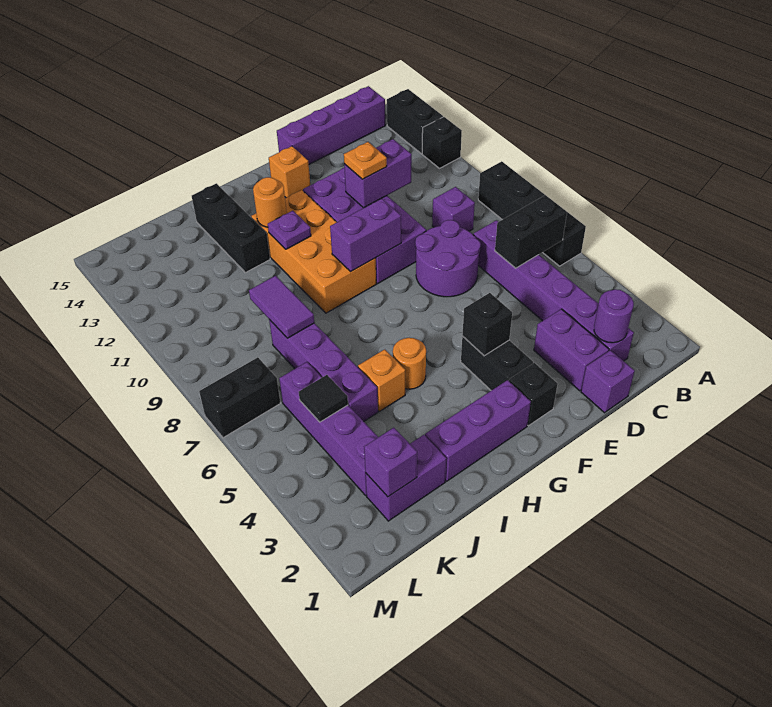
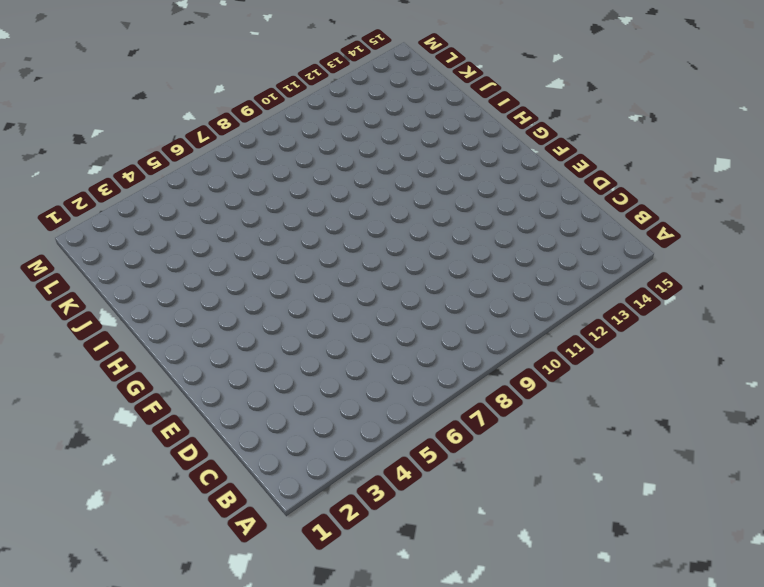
none -> black 1x4 brick [478,161,586,266]
none -> black 1x1 brick [422,117,462,168]
none -> black 1x2 brick [387,89,443,154]
none -> purple 1x4 brick [277,86,385,164]

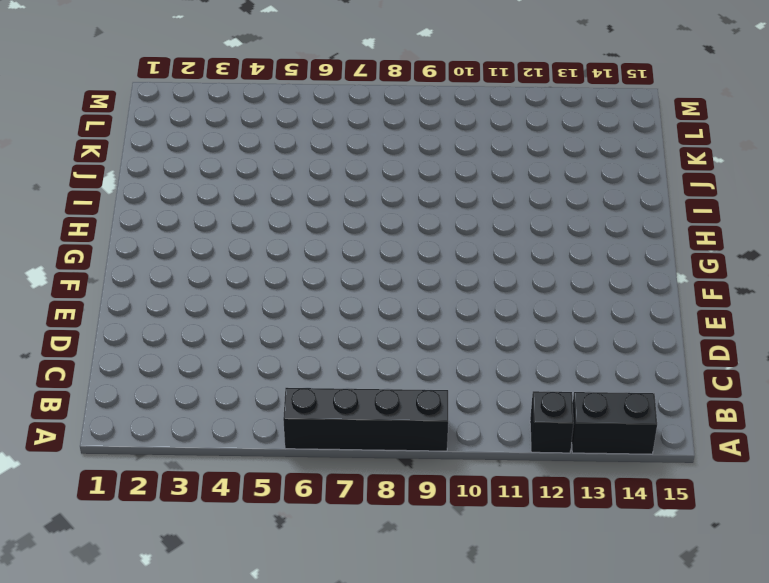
none -> purple 1x4 brick [277,86,385,164]
none -> purple 1x6 brick [473,220,634,361]
none -> purple 1x1 brick [432,187,475,231]
none -> purple 1x1 brick [581,350,635,413]

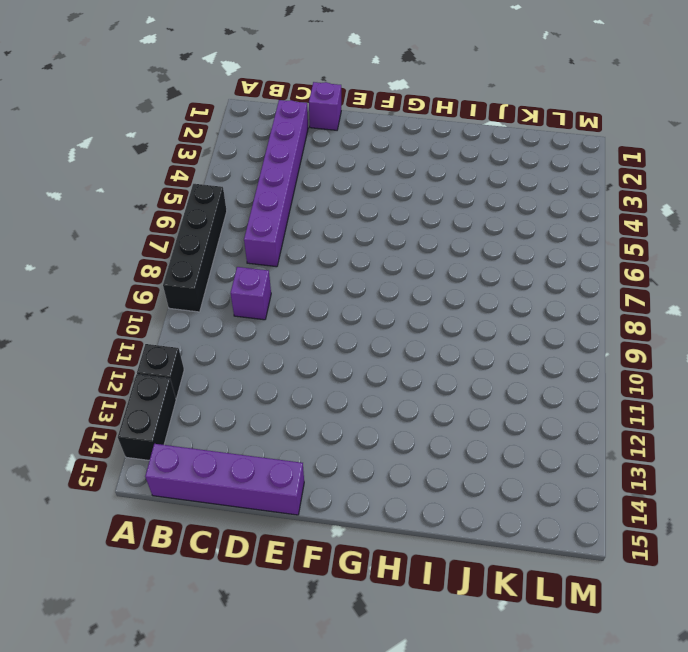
none -> purple 1x2 brick [534,309,609,391]
none -> purple 2x2 round brick [415,220,481,297]
none -> purple 2x4 brick [303,168,426,284]
none -> black 1x1 brick [509,363,558,426]

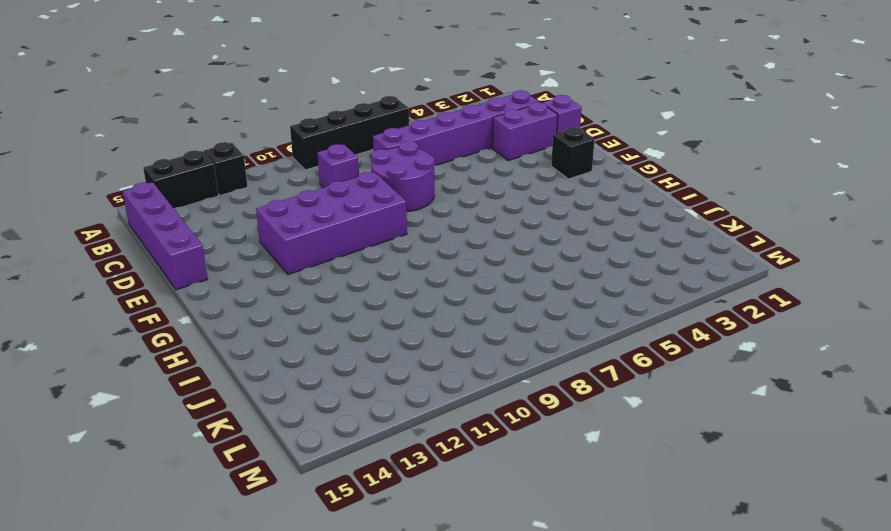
none -> black 1x2 brick [461,336,533,390]
none -> orange 1x1 brick [269,146,310,198]
none -> purple 1x3 brick [425,380,531,481]
none -> orange 2x4 brick [251,190,376,313]

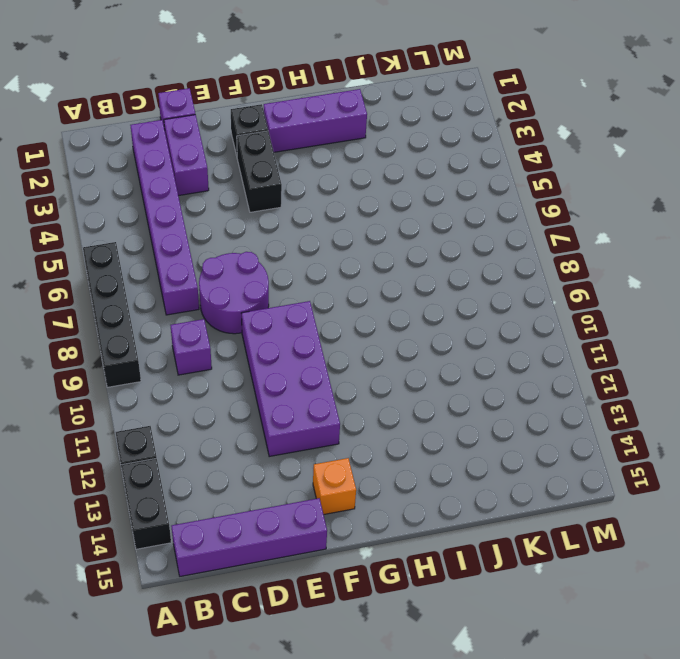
none -> orange 2x4 brick [251,190,376,313]
none -> orange 1x1 round brick [393,338,426,389]
none -> orange 1x1 brick [358,349,405,411]
none -> black 1x3 brick [192,183,270,273]

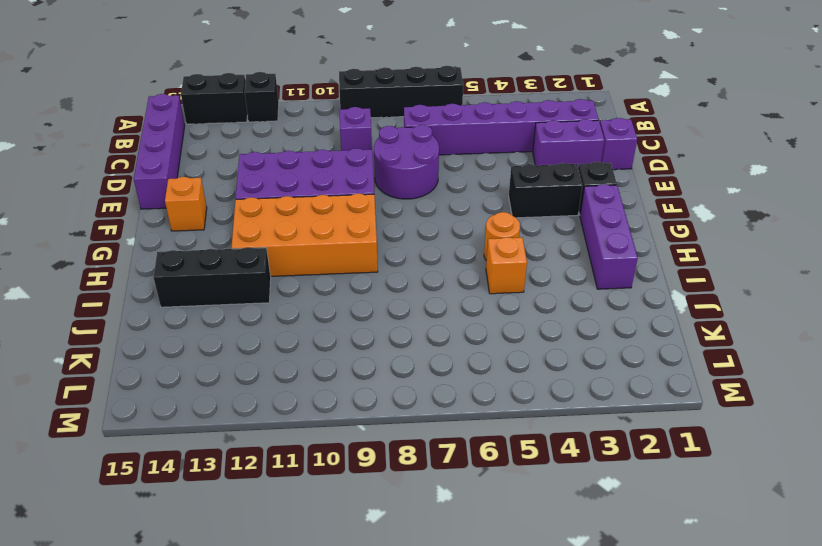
none -> purple 1x2 brick [366,435,447,521]
none -> purple 1x4 brick [269,319,378,421]
none -> purple 1x4 brick [279,362,378,495]
none -> black 1x2 brick [199,357,280,438]

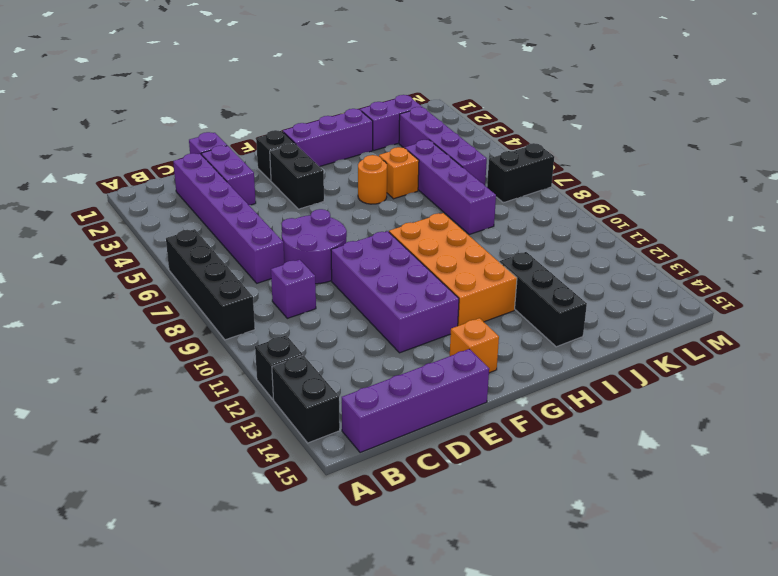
none -> black 1x2 brick [495,195,567,268]
none -> purple 1x1 round brick [594,289,634,343]
none -> purple 1x2 brick [344,139,412,208]
none -> black 1x1 brick [462,293,512,356]

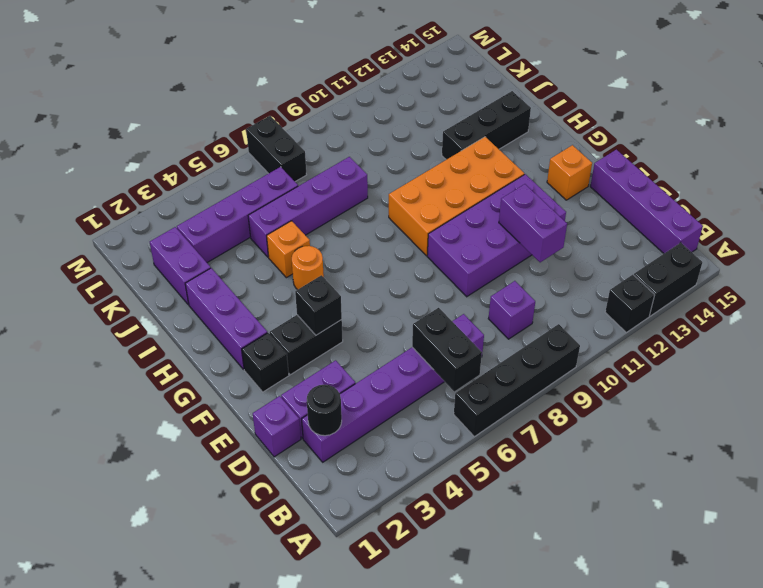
black 1x1 round brick [307,385,342,436] -> purple 1x1 round brick [594,289,634,343]
none -> purple 2x2 round brick [415,220,481,297]
none -> purple 1x2 brick [330,198,401,271]
none -> purple 1x1 plate [268,211,311,249]
none -> orange 1x1 round brick [253,177,287,227]

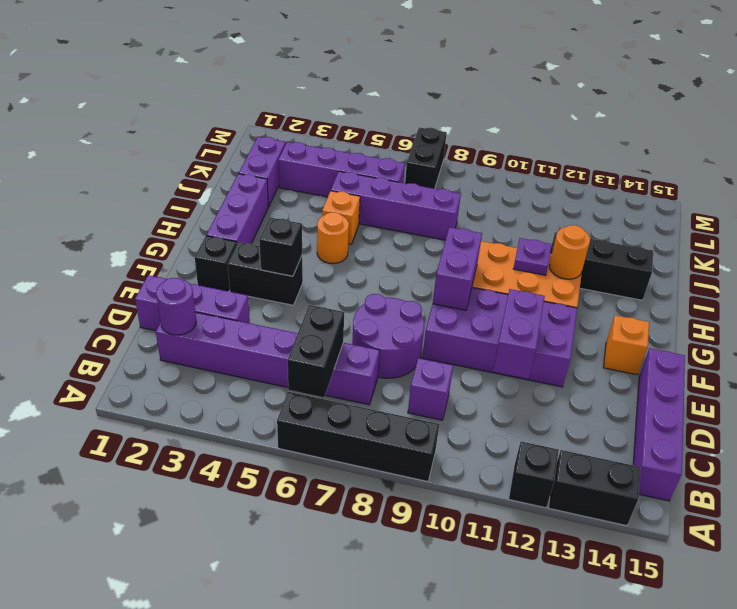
none -> purple 1x2 tile [249,276,314,338]
none -> purple 1x1 brick [364,428,417,497]
none -> black 1x1 tile [299,375,348,422]
none -> orange 1x1 plate [344,142,387,179]

